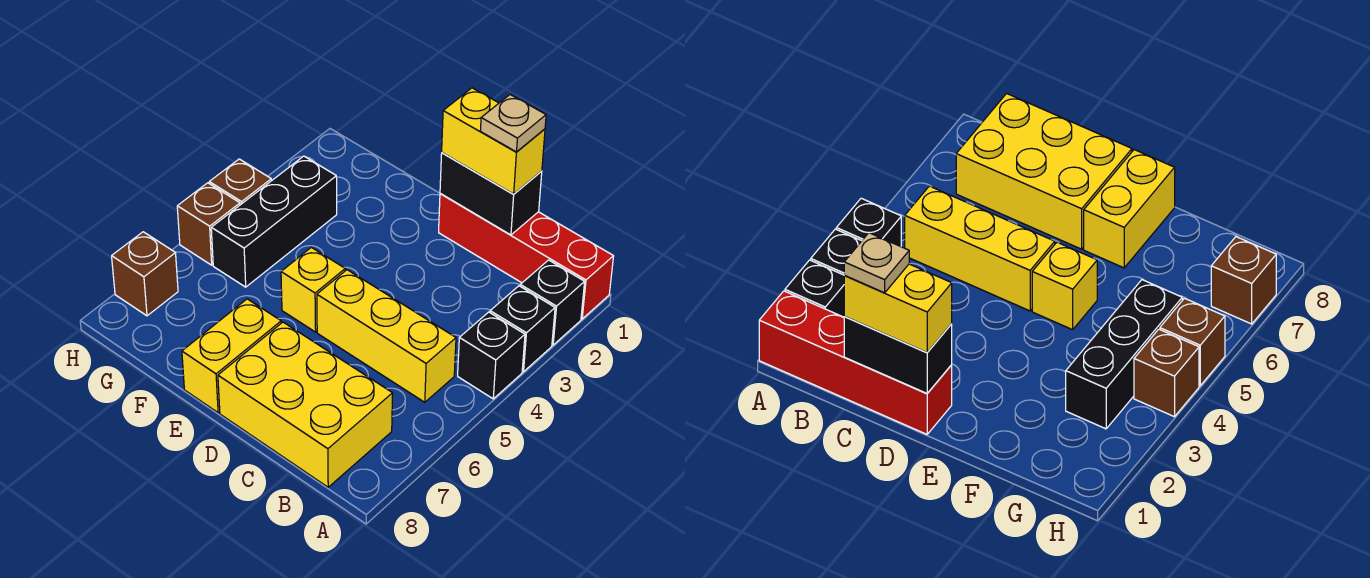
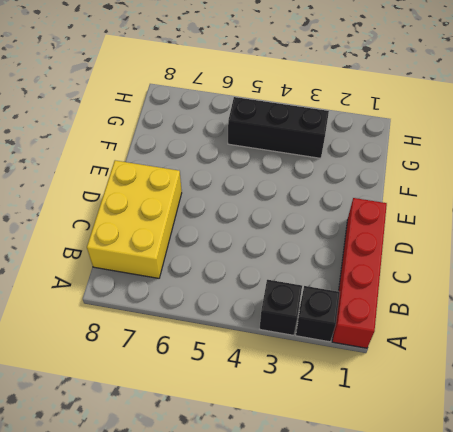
none -> black 1x1 brick [458,312,525,399]
none -> yellow 1x3 brick [317,270,456,402]
none -> yellow 1x1 brick [281,247,345,332]

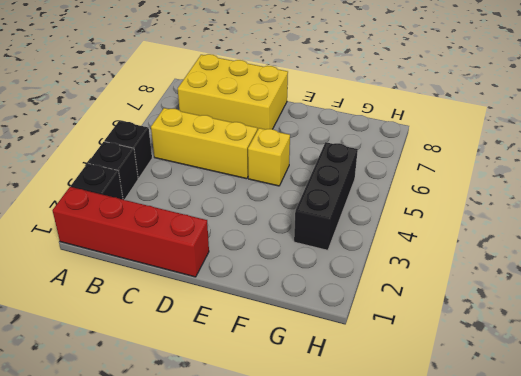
none -> yellow 1x2 brick [182,299,281,413]
none -> brown 1x1 brick [209,159,271,205]
none -> brown 1x1 brick [177,183,240,265]

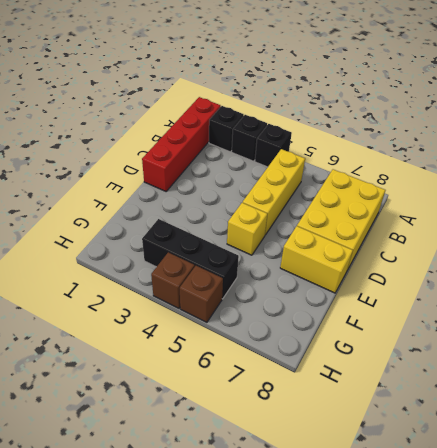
none -> brown 1x1 brick [112,232,178,316]
none -> black 1x2 brick [440,153,542,235]
none -> yellow 1x2 brick [442,88,545,194]

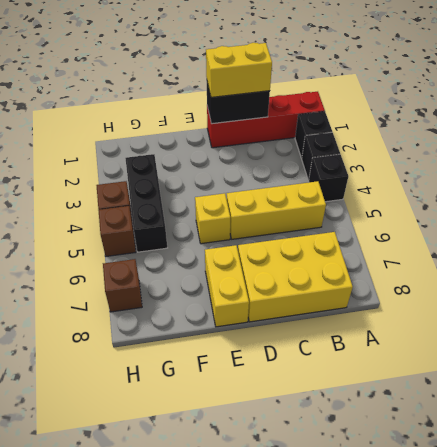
none -> tan 1x1 plate [480,95,546,152]

